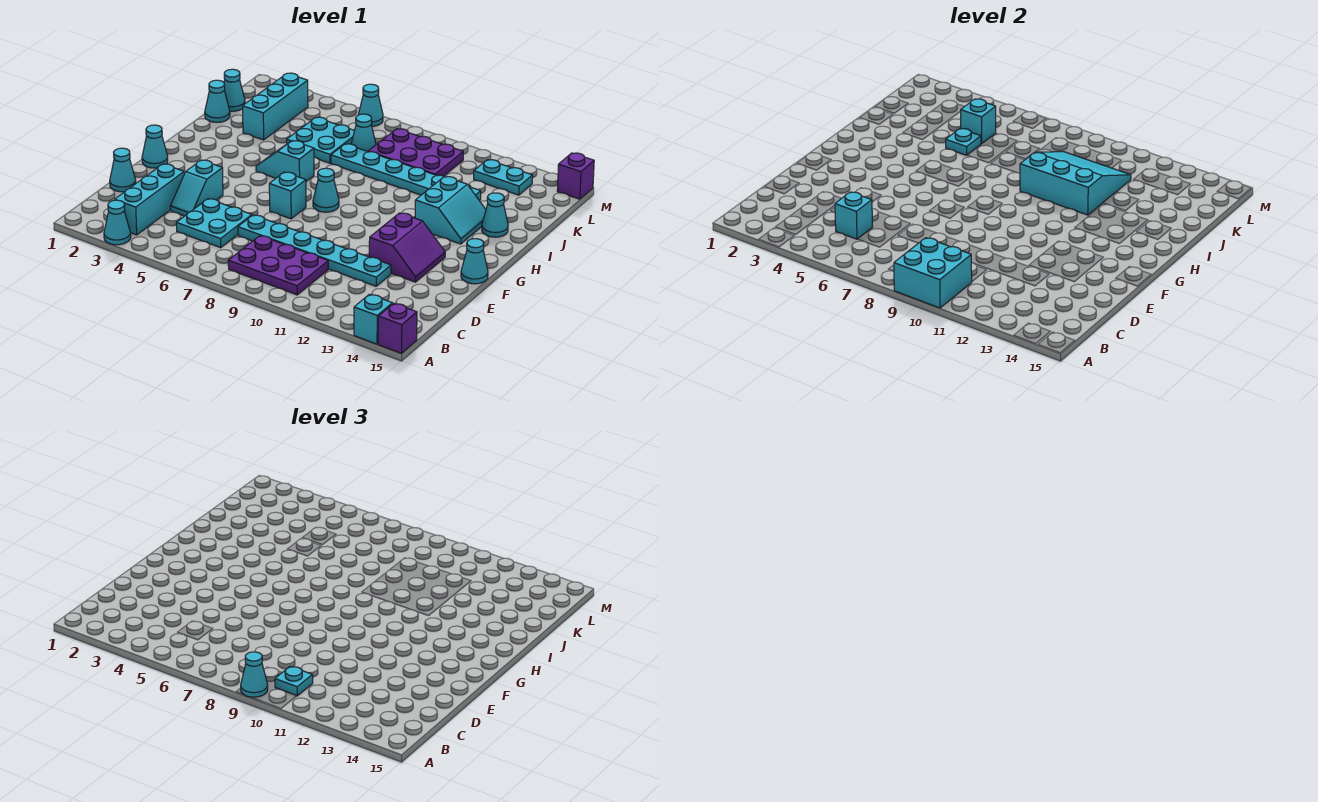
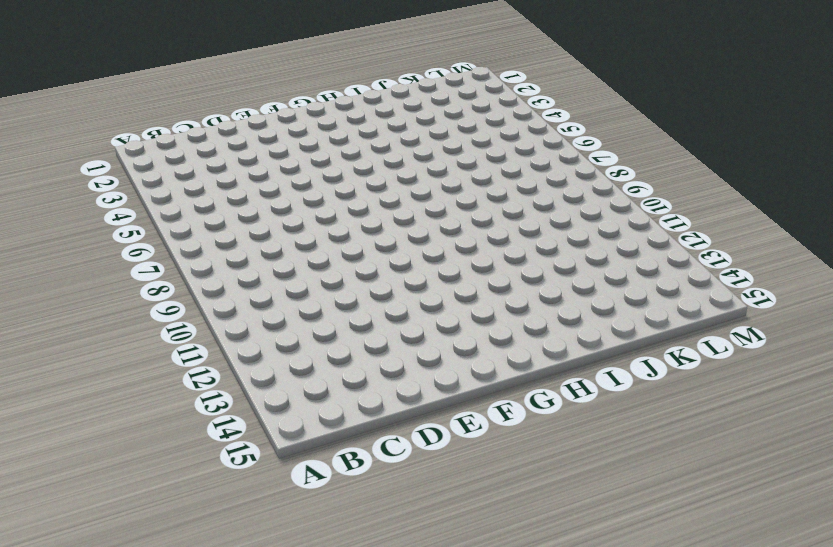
none -> cyan 1x1 cone [104,200,131,245]
none -> cyan 1x1 brick [354,294,393,344]
none -> purple 1x1 brick [378,303,417,353]
none -> cyan 1x3 brick [115,164,184,235]

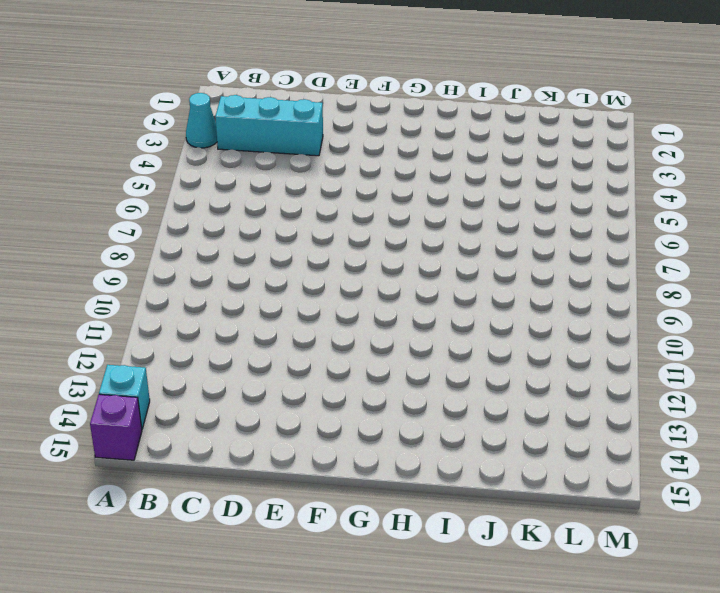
none -> purple 2x3 plate [228,236,328,295]
none -> cyan 2x2 plate [176,199,252,248]
none -> cyan 1x1 cone [110,148,136,192]
none -> cyan 1x2 slope [170,160,223,216]

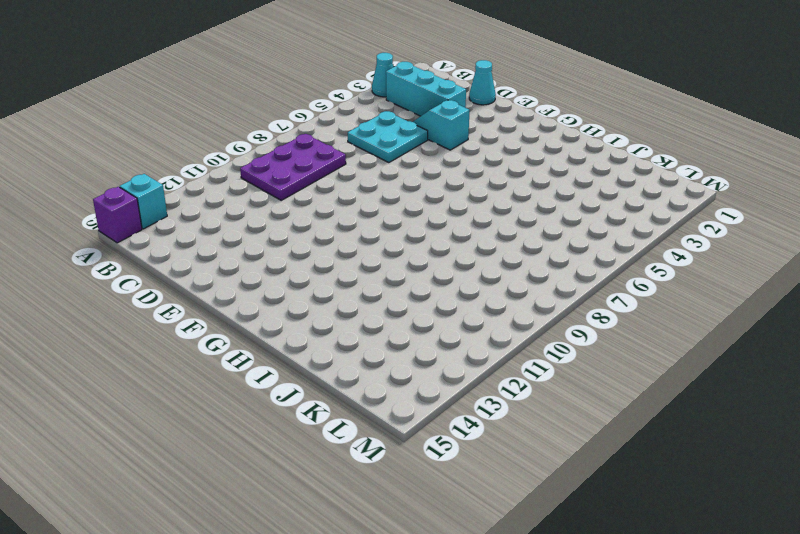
none -> cyan 1x6 plate [238,215,391,286]
none -> purple 2x2 slope [369,213,445,282]
none -> cyan 1x1 cone [142,125,168,168]
none -> cyan 1x1 brick [269,172,306,219]

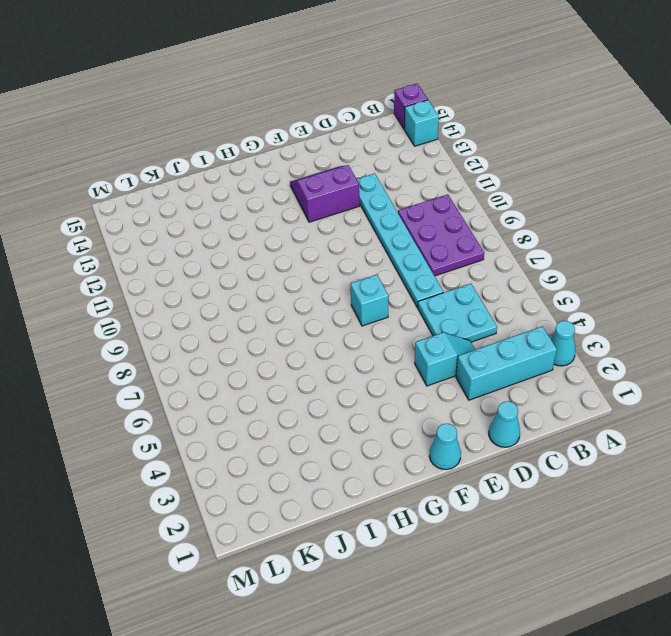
none -> cyan 1x1 cone [461,239,488,284]
none -> cyan 1x1 cone [313,168,339,212]
none -> cyan 1x2 slope [256,141,314,181]
none -> cyan 2x2 slope [415,176,486,244]

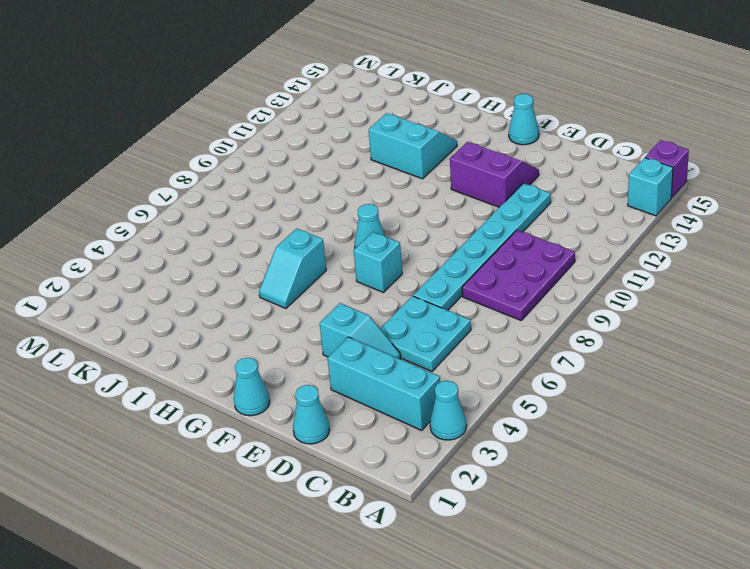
none -> cyan 1x1 cone [482,193,508,237]
none -> cyan 1x1 cone [205,80,230,122]
none -> cyan 1x3 brick [243,73,308,140]
none -> cyan 2x2 plate [287,117,354,163]

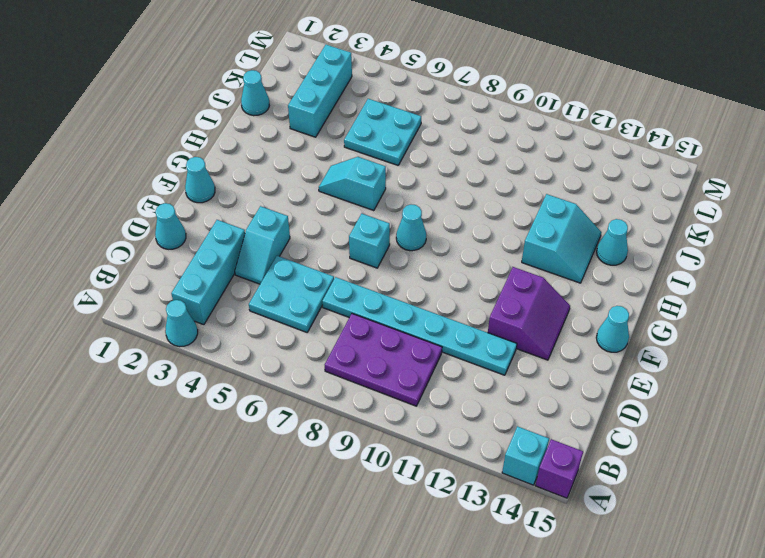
none -> cyan 1x6 plate [331,144,481,201]
none -> cyan 1x1 cone [224,69,245,111]
none -> cyan 1x1 cone [351,114,376,152]
none -> purple 2x3 plate [368,129,463,176]

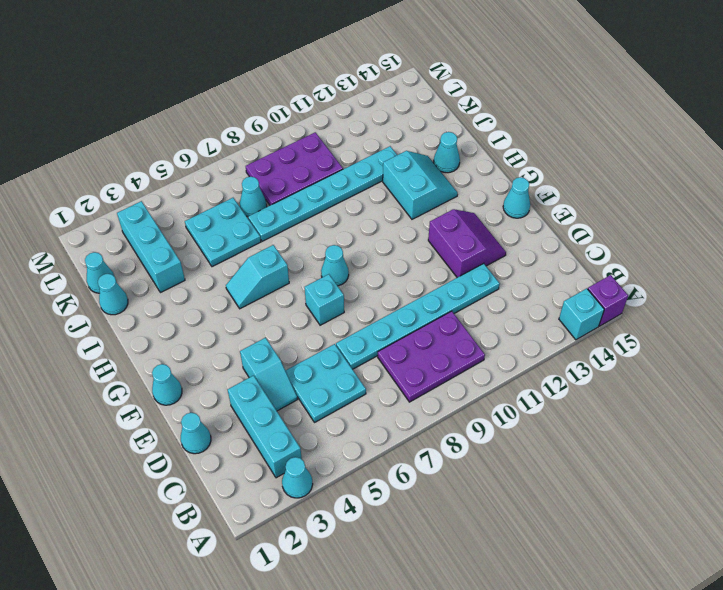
none -> cyan 1x2 plate [474,160,533,195]
none -> cyan 1x1 cone [358,84,383,126]
none -> purple 1x1 brick [557,153,594,199]
none -> cyan 2x2 brick [894,238,972,308]

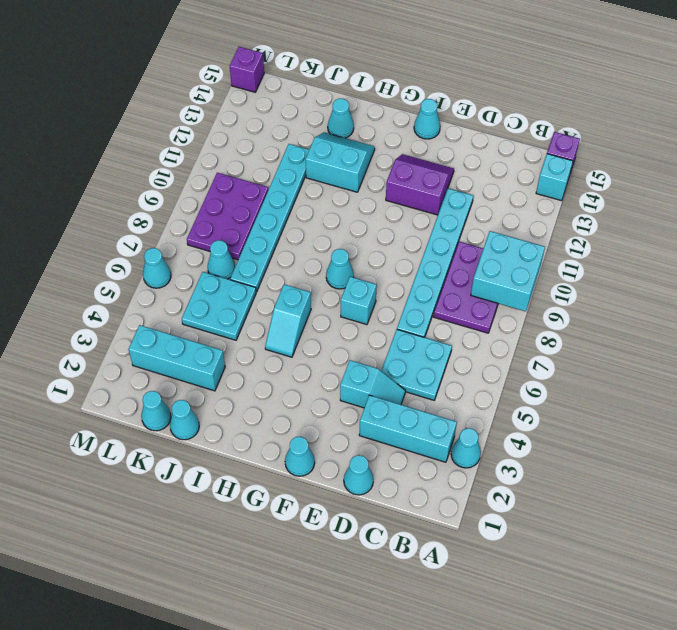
none -> cyan 1x2 plate [474,160,533,195]
none -> cyan 1x1 brick [835,192,872,239]
none -> cyan 3x3 slope [1020,152,1131,215]
none -> cyan 1x1 plate [946,129,981,155]

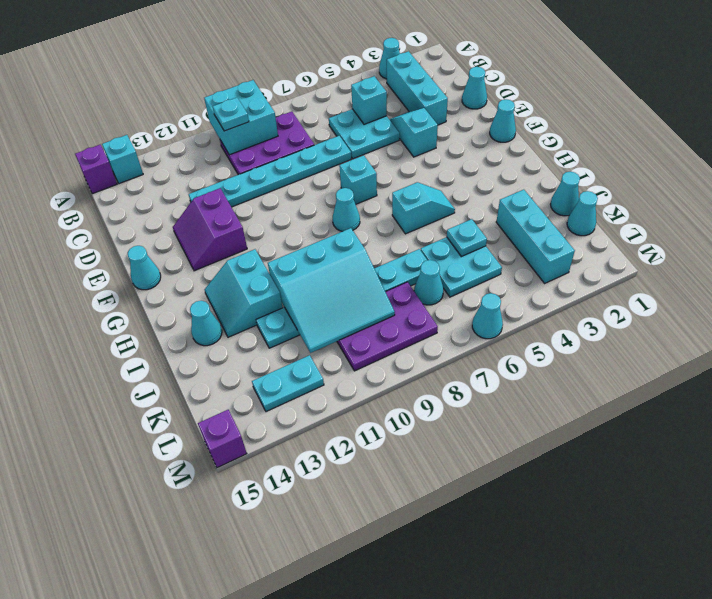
none -> cyan 1x1 brick [961,99,996,144]
none -> cyan 1x1 cone [241,652,268,697]

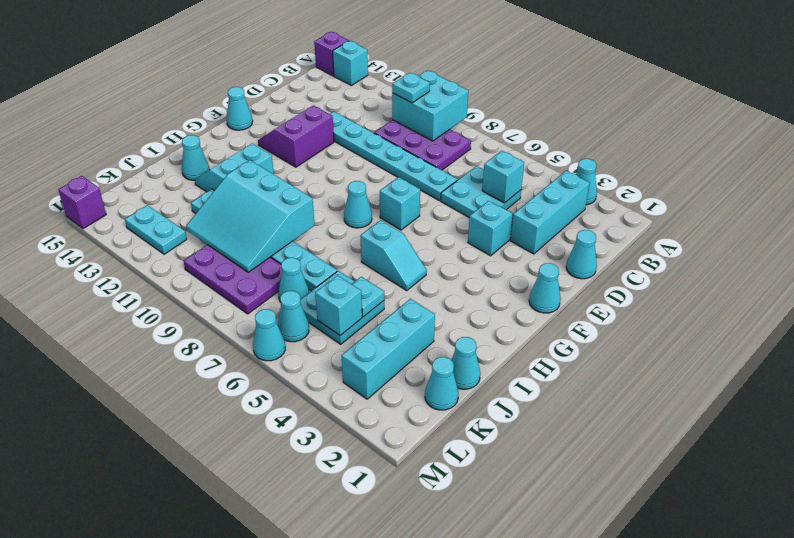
cyan 1x1 cone [278,291,309,342] -> cyan 1x1 cone moved to [241,652,268,697]

